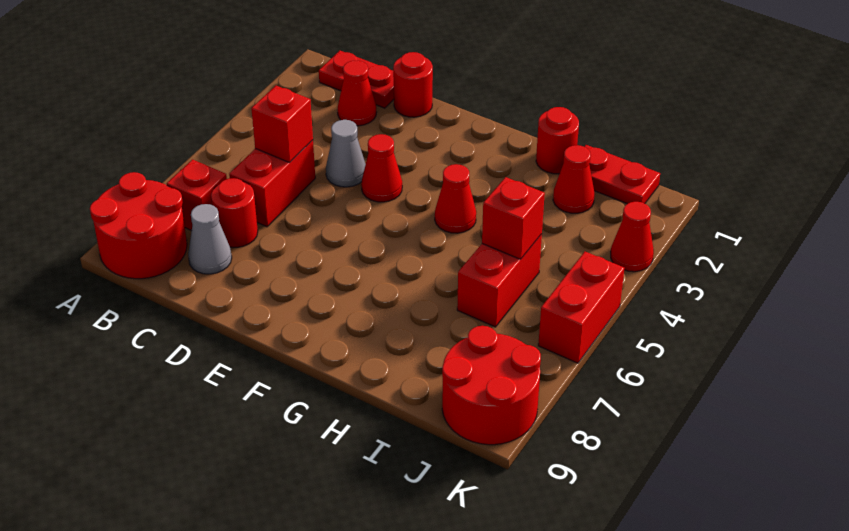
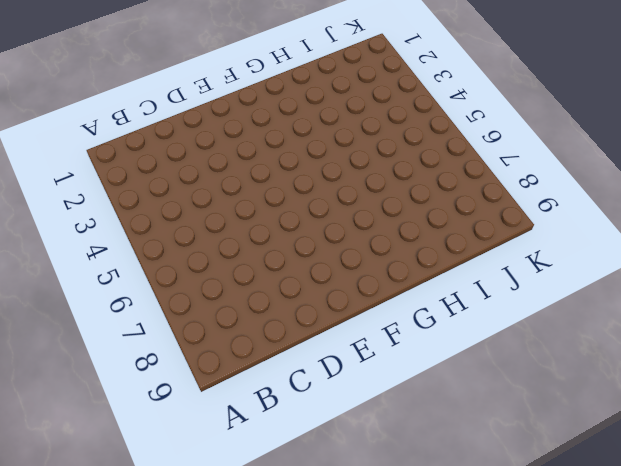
none -> red 2x2 round brick [90,172,187,279]
none -> red 1x2 plate [319,51,394,108]
none -> red 1x1 brick [167,160,227,231]

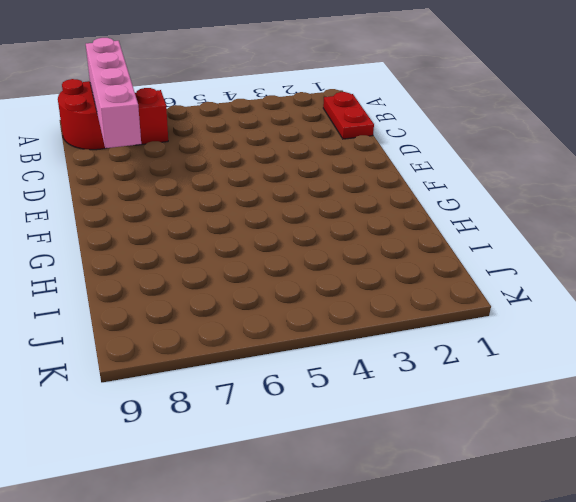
pink 1x4 brick [86,38,141,148] -> none
none -> red 1x1 cone [338,60,377,126]
none -> red 1x2 brick [229,140,315,227]
none -> red 1x1 round brick [211,178,258,247]

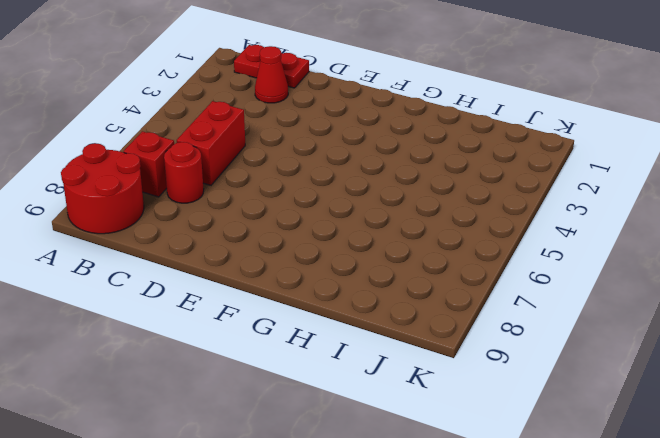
none -> grey 1x1 cone [188,204,232,274]
none -> red 1x1 round brick [393,52,433,117]
none -> grey 1x1 cone [326,120,366,187]

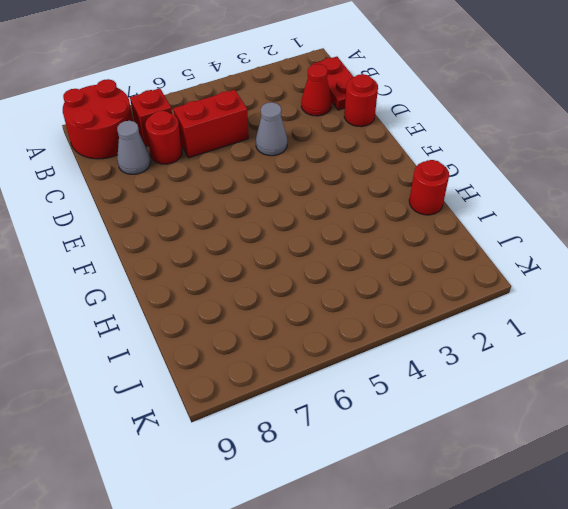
none -> red 1x1 cone [361,134,402,202]
none -> red 1x1 cone [435,164,476,233]
none -> red 1x2 plate [584,145,660,204]

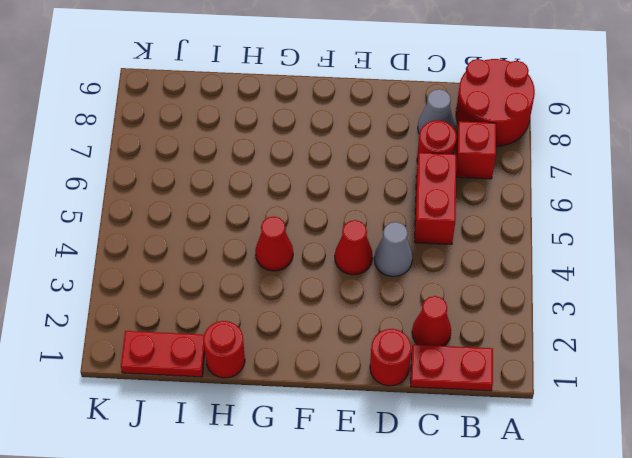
none -> red 1x1 cone [553,145,594,213]
none -> red 1x2 brick [457,234,542,327]
none -> red 2x2 round brick [442,326,541,445]

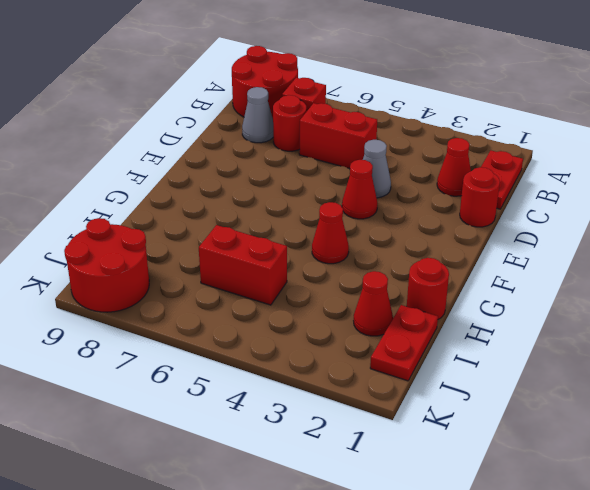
none -> red 1x1 cone [611,202,654,272]
none -> red 1x2 brick [538,252,624,363]
none -> red 1x1 brick [251,86,313,163]

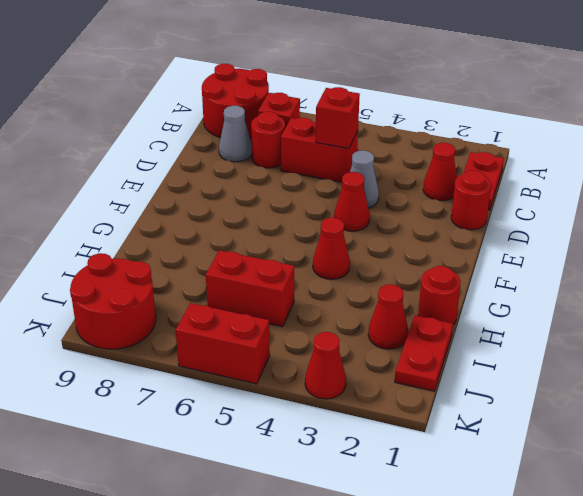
none -> red 1x1 brick [482,177,545,259]

